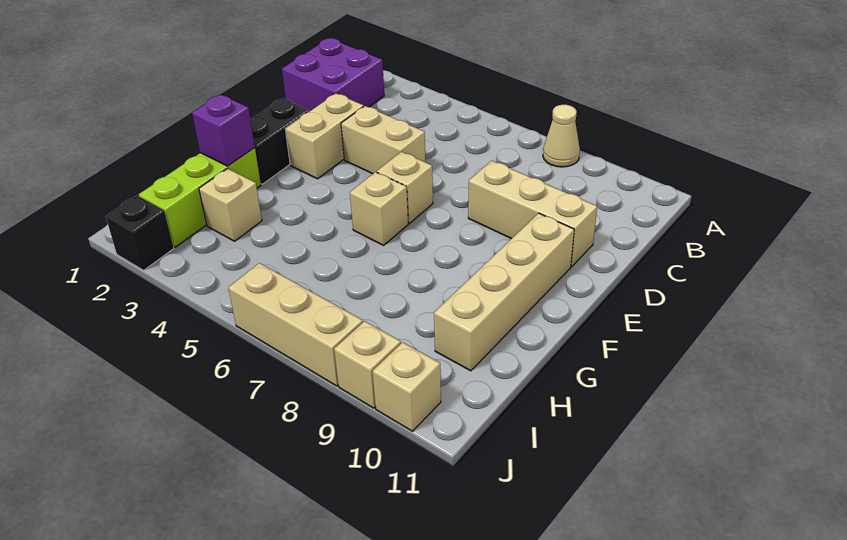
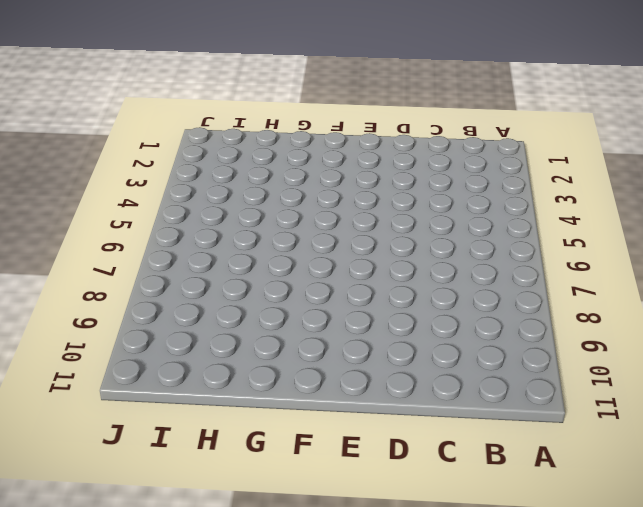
none -> tan 1x1 cone [543,105,580,167]
none -> purple 2x2 brick [282,38,384,111]
none -> tan 1x2 brick [285,93,364,179]

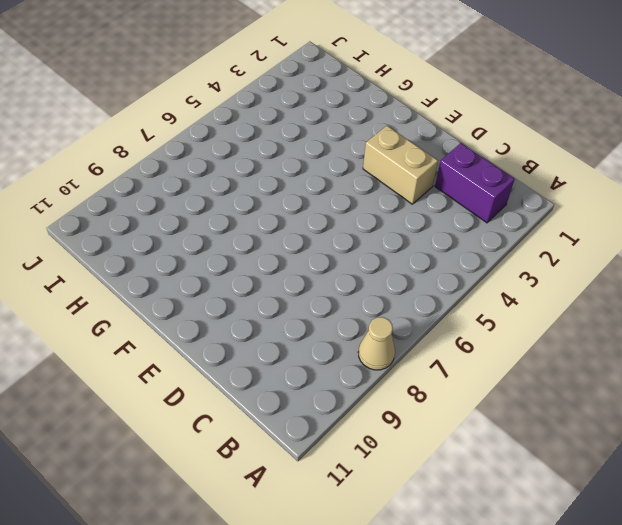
purple 1x2 brick [435,143,515,223] -> purple 2x2 brick [282,38,384,111]
none -> tan 1x2 brick [341,106,425,174]
none -> tan 1x3 brick [468,161,597,267]
none -> black 1x2 brick [250,98,309,184]

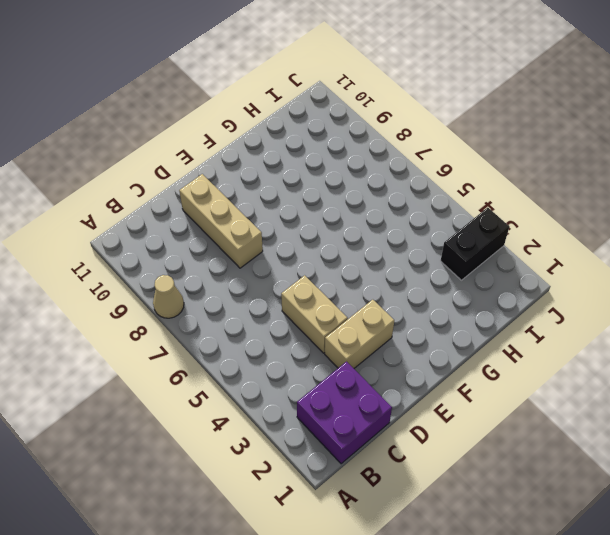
black 1x2 brick [441,208,509,280] -> black 1x2 brick moved to [250,98,309,184]
none -> tan 1x1 brick [377,152,433,223]
none -> tan 1x4 brick [434,213,574,371]
none -> tan 1x1 brick [350,172,408,245]

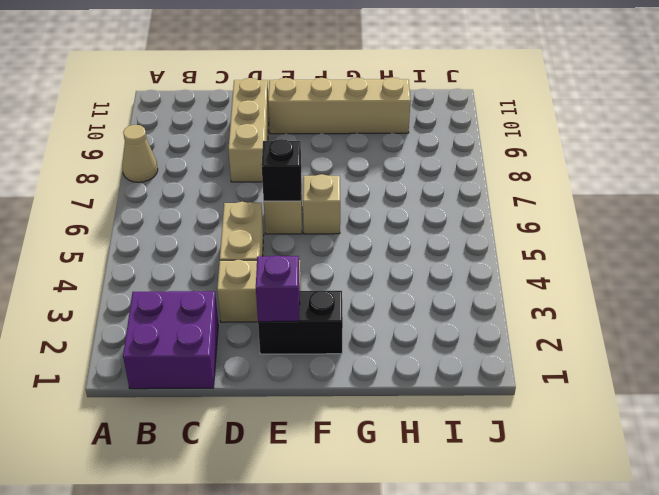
purple 1x1 brick [256,255,300,322] -> purple 1x1 brick moved to [192,94,255,166]
black 1x1 brick [262,139,301,201] -> black 1x1 brick moved to [106,196,174,270]
none -> lime 1x3 brick [139,148,261,247]
none -> tan 1x1 brick [199,169,262,241]
none -> tan 1x3 brick [228,263,363,386]

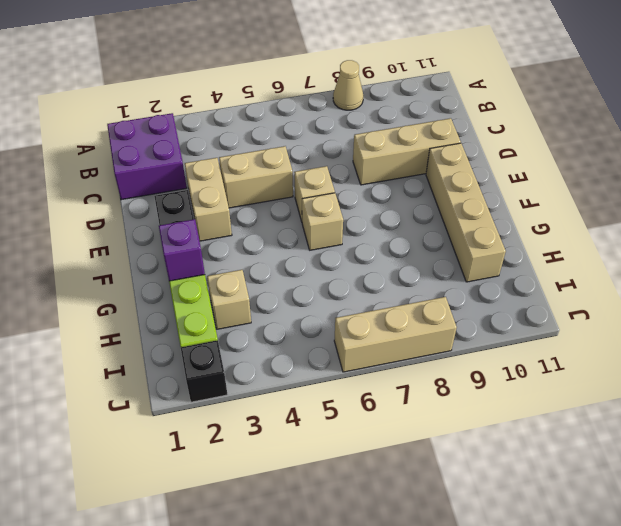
none -> tan 1x1 brick [334,321,401,408]
none -> tan 1x1 brick [373,342,441,431]

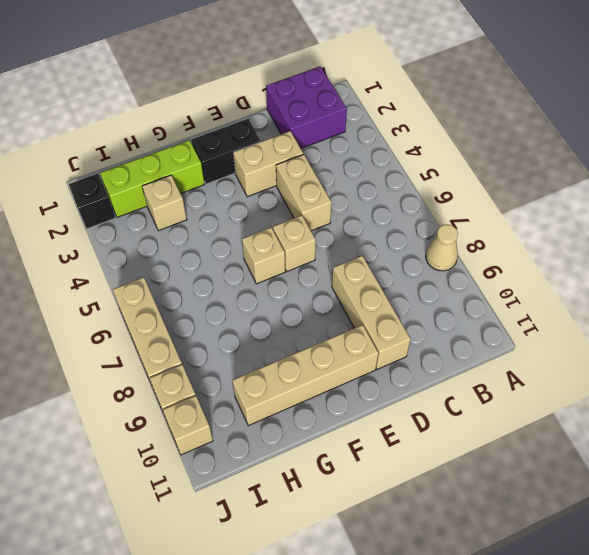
none -> purple 1x1 brick [192,94,255,166]

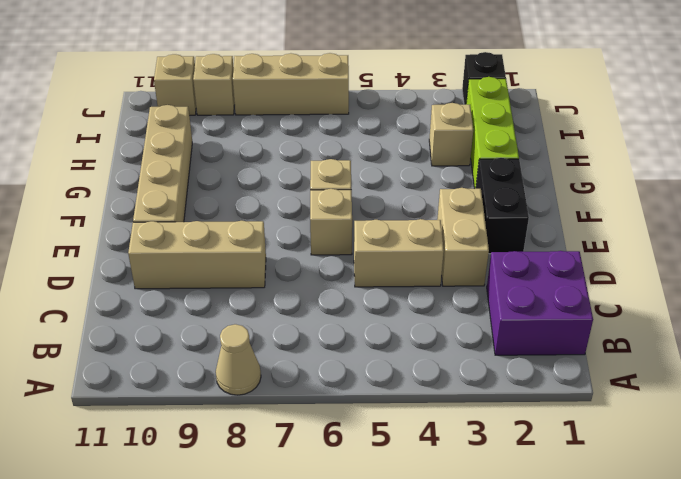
none -> purple 1x1 brick [192,94,255,166]

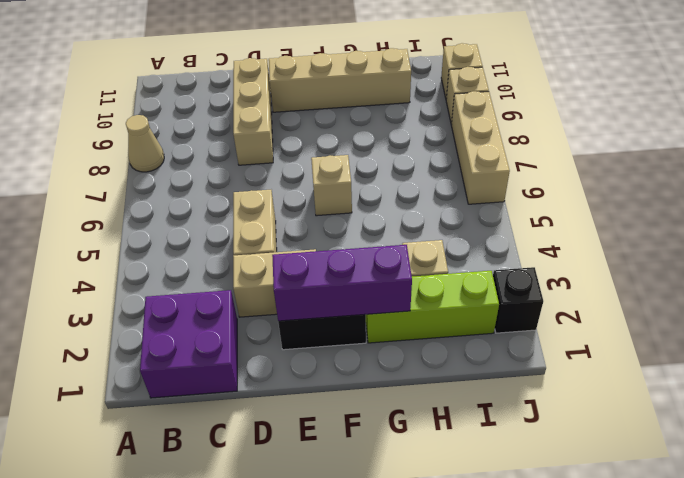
purple 1x3 brick [272,245,412,321] -> purple 1x1 brick [192,94,255,166]
none -> tan 1x1 brick [377,152,433,223]

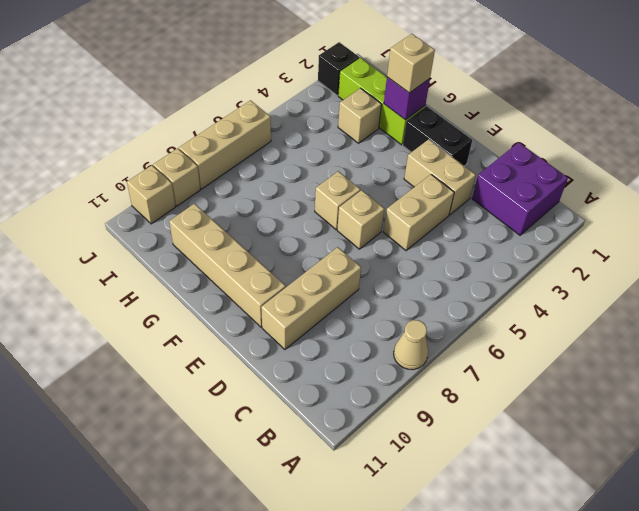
tan 1x1 brick [387,34,435,93] -> none

